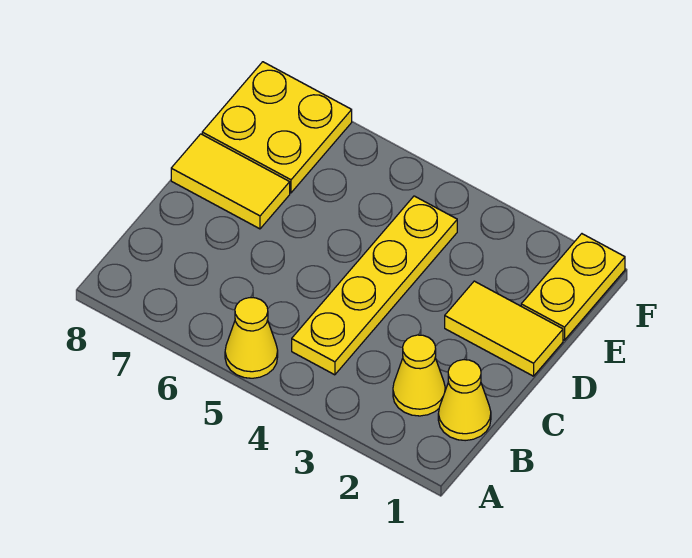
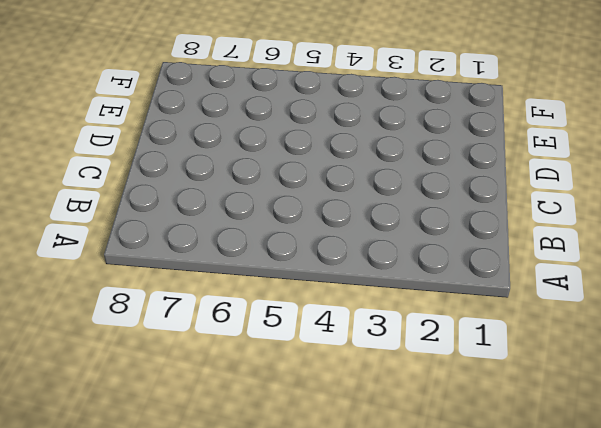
none -> yellow 1x1 cone [225,298,278,378]
none -> yellow 1x1 cone [438,360,491,441]

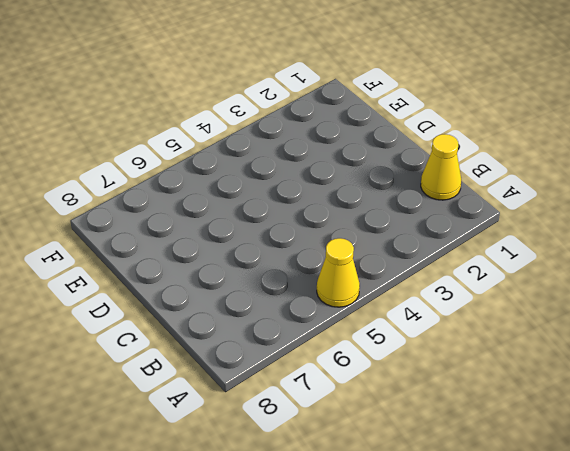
none -> yellow 1x1 cone [393,335,445,416]
none -> yellow 1x4 plate [292,196,457,375]

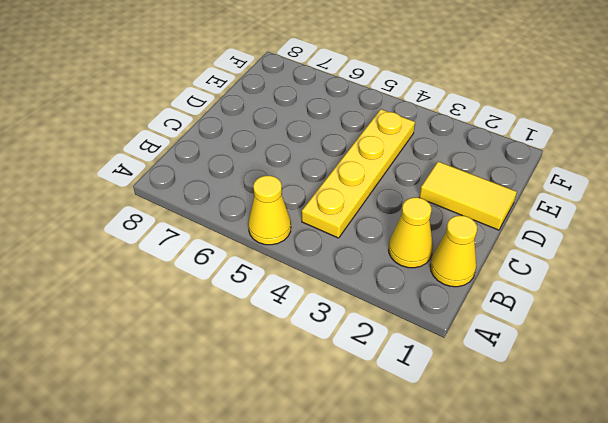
none -> yellow 1x2 tile [171,134,290,229]
none -> yellow 1x2 plate [521,234,625,340]

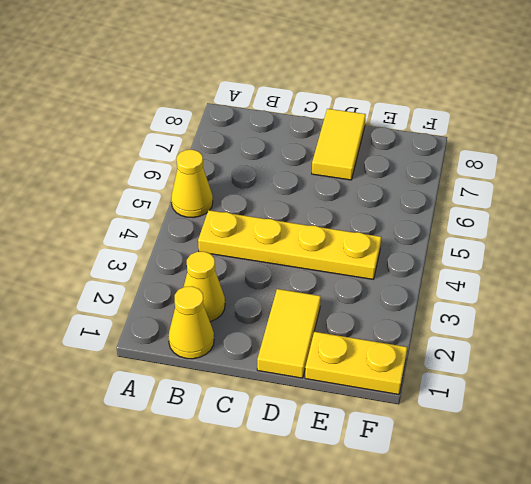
none -> yellow 2x2 plate [202,62,352,193]

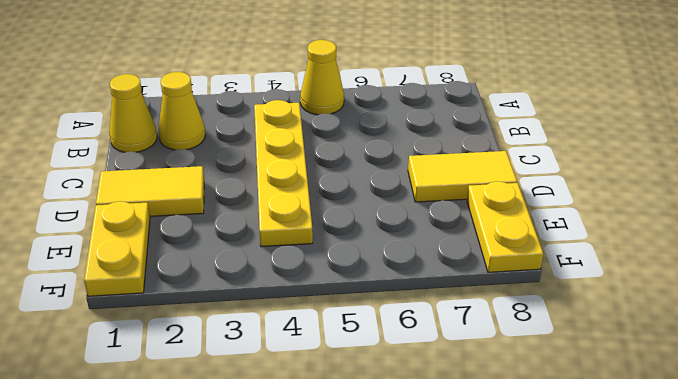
yellow 1x2 plate [467,182,543,272] -> yellow 2x2 plate [202,62,352,193]

